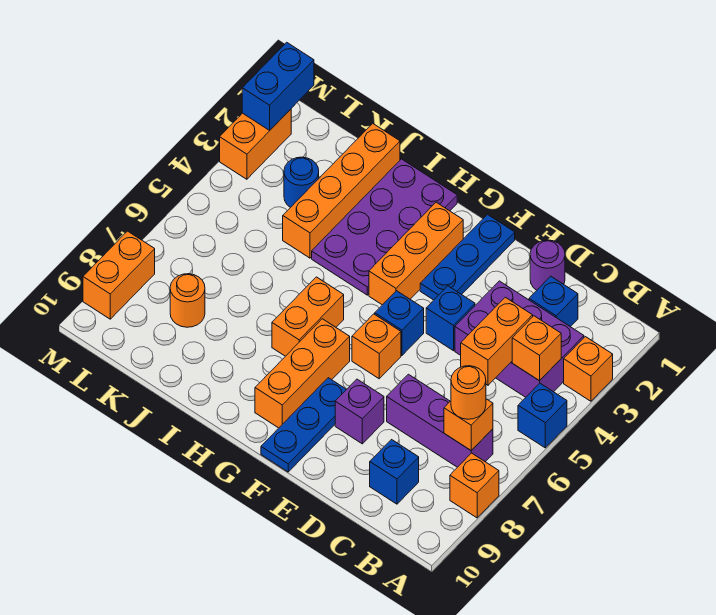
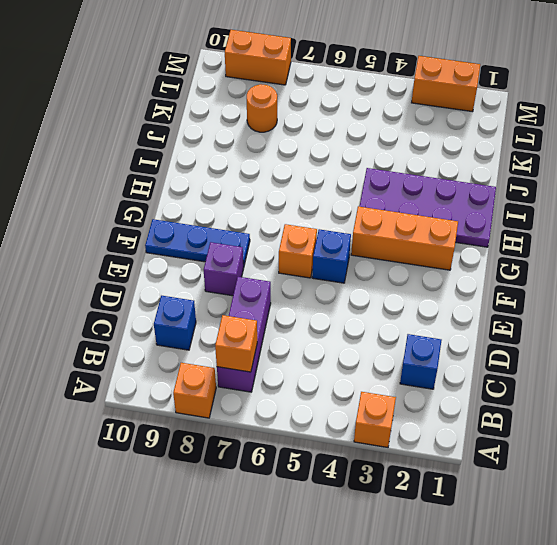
none -> blue 1x1 brick [518,383,567,448]
none -> purple 2x3 brick [455,281,584,397]
none -> purple 1x1 round brick [530,240,565,290]

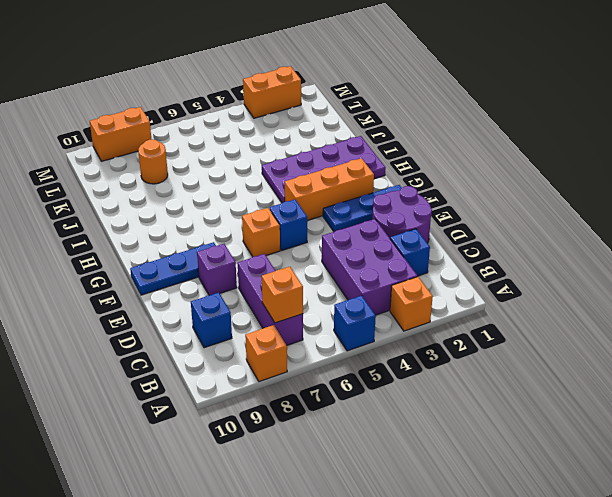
purple 2x2 round brick [372,186,432,243] -> purple 1x1 round brick [530,240,565,290]
none -> blue 1x1 brick [426,286,475,351]
none -> orange 1x3 brick [255,319,350,428]
none -> orange 1x2 brick [272,277,344,356]

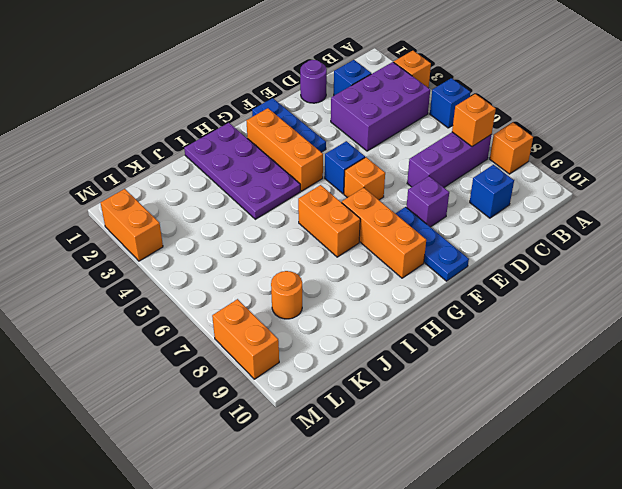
none -> blue 1x1 brick [426,286,475,351]
none -> orange 1x4 brick [283,124,400,258]
none -> blue 1x1 round brick [284,157,319,208]

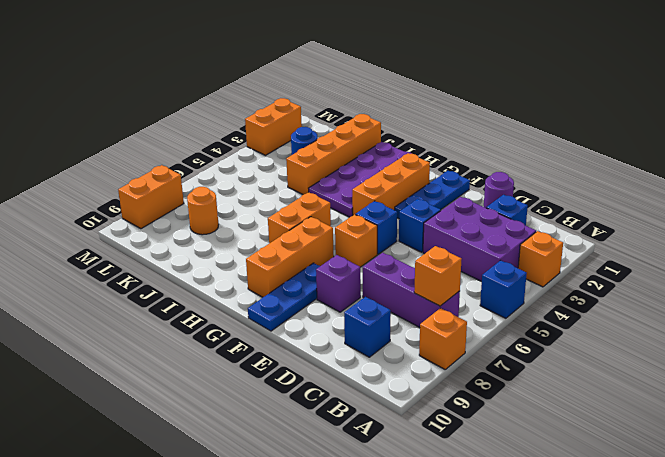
none -> orange 1x1 brick [512,316,561,381]
none -> orange 1x2 brick [461,297,533,385]
none -> blue 1x2 brick [242,42,314,130]

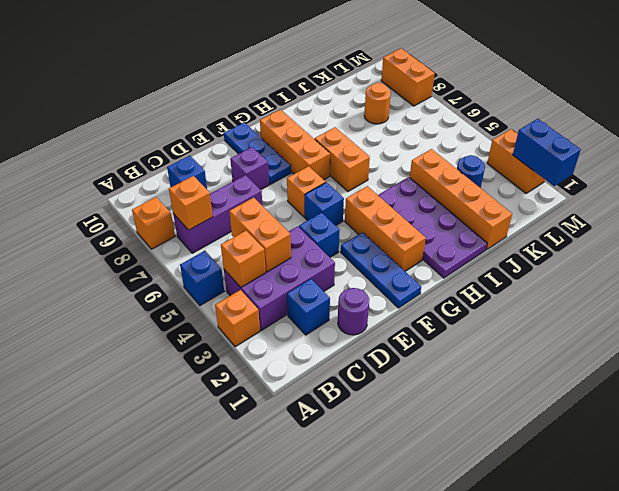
none -> orange 1x1 round brick [451,366,486,419]

